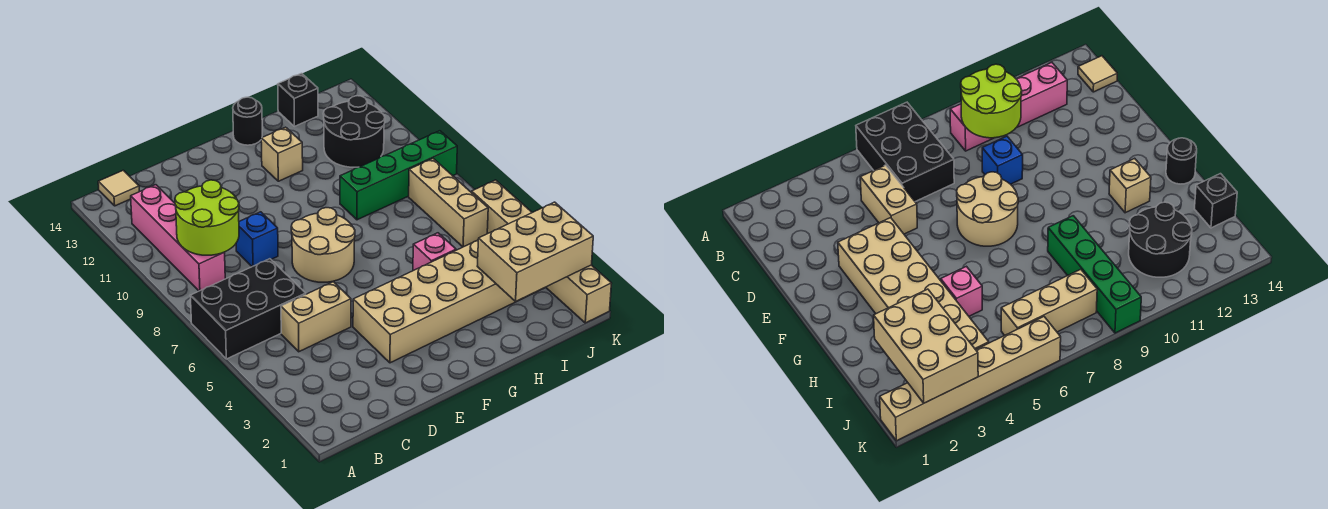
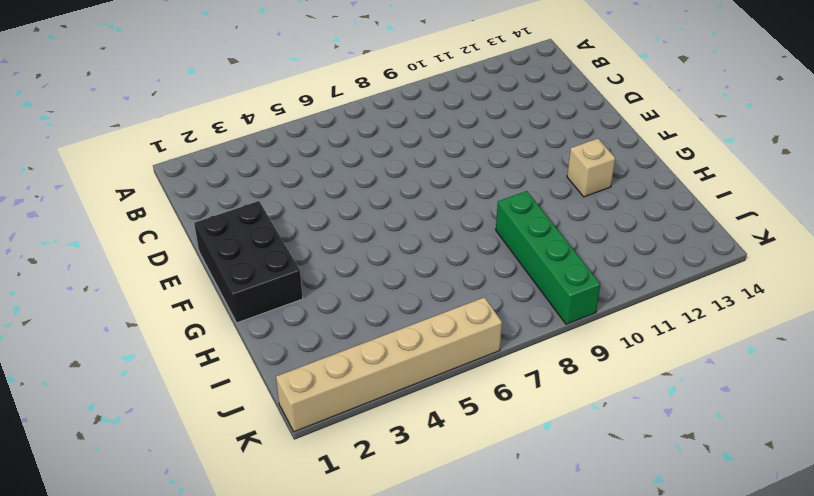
black 2x3 brick [194,201,303,323] -> black 2x3 brick moved to [190,259,306,359]
none -> pink 1x4 brick [131,185,225,291]
none -> tan 1x1 tile [98,170,139,206]
none -> tan 1x2 brick [281,282,351,352]

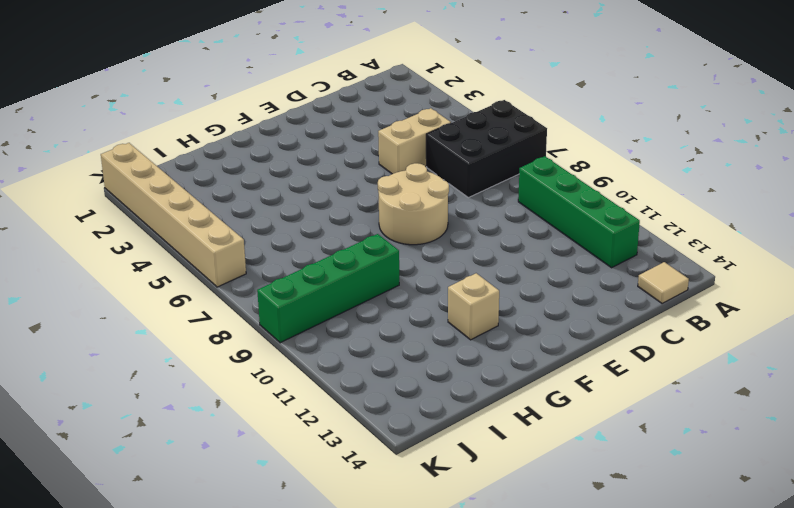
green 1x4 brick [518,156,640,268] -> pink 1x4 brick [131,185,225,291]
none -> blue 1x1 brick [236,212,278,267]
none -> tan 2x6 brick [353,240,544,363]
none -> black 1x1 round brick [233,97,262,145]

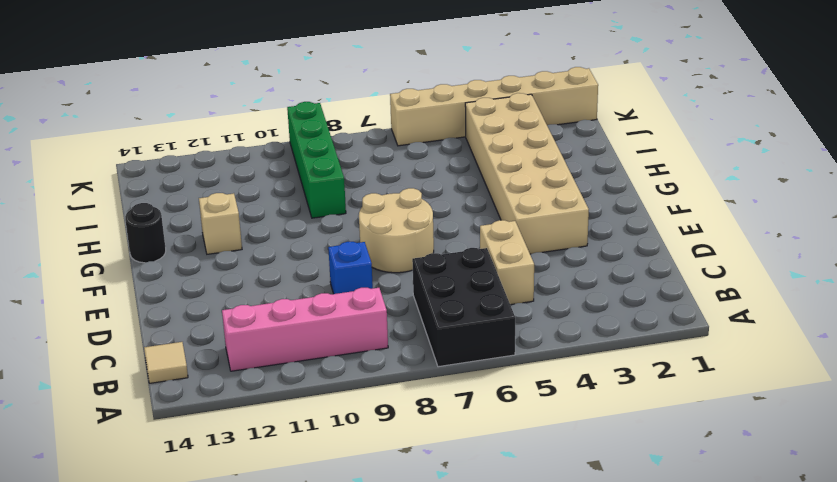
none -> pink 1x1 brick [413,233,456,271]
none -> black 2x2 round brick [323,96,385,167]
none -> black 1x1 brick [278,73,318,126]

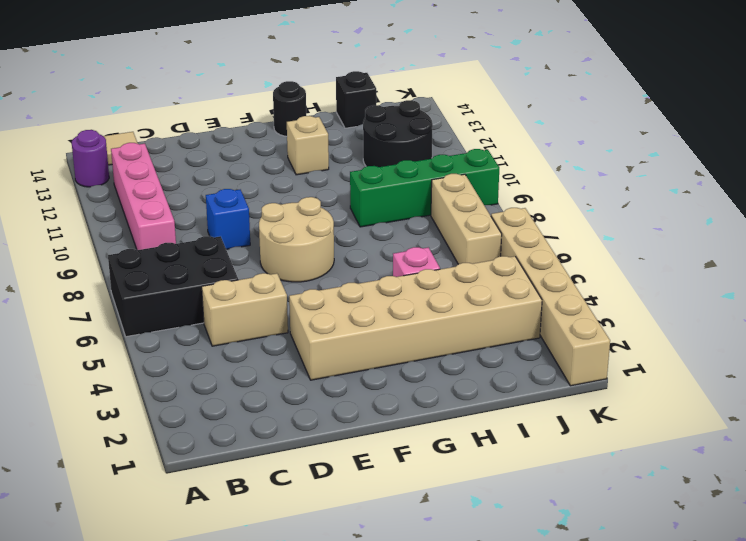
purple 1x1 round brick [72,130,109,187] -> none
none -> lime 2x2 round brick [175,180,239,255]
none -> tan 2x3 brick [477,202,593,301]

